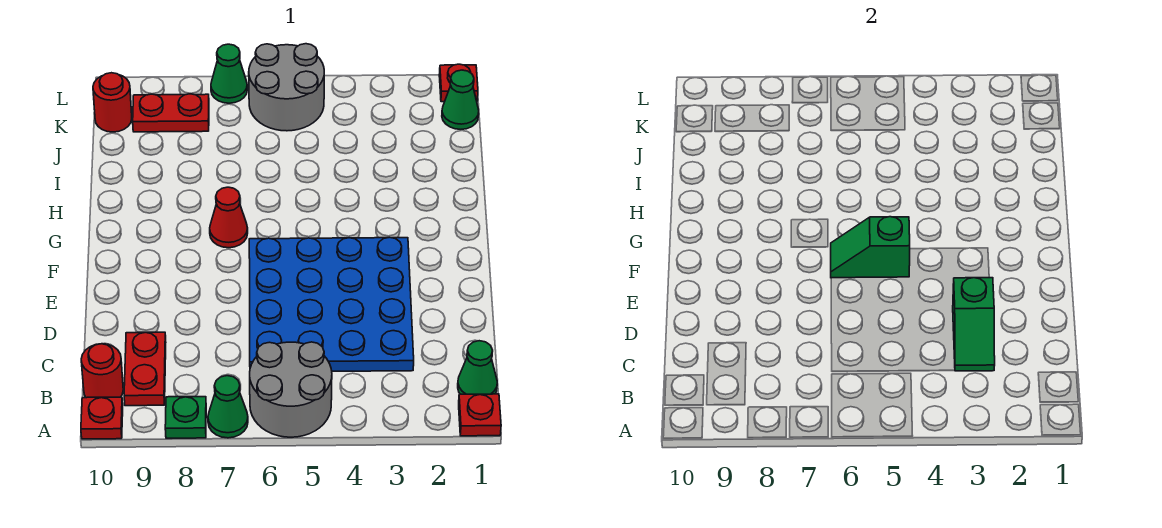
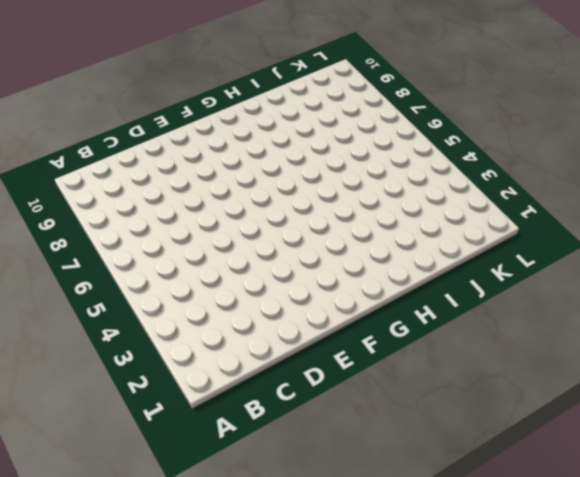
none -> red 1x1 plate [459,394,501,436]
none -> grey 2x2 round brick [250,342,332,437]
none -> green 1x1 cone [208,376,248,438]

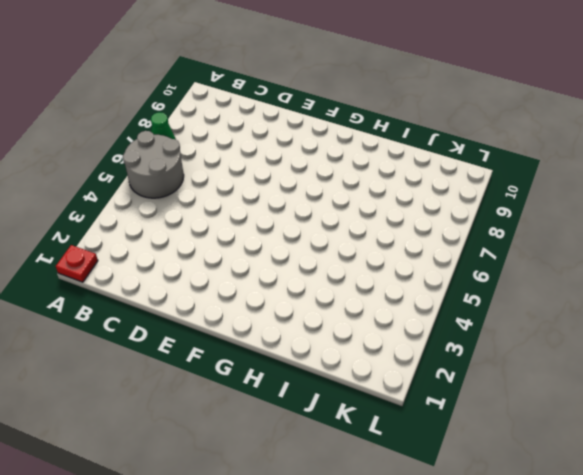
none -> green 1x1 plate [165,397,206,438]
none -> red 1x1 plate [81,397,123,439]
none -> green 1x1 cone [458,341,497,394]

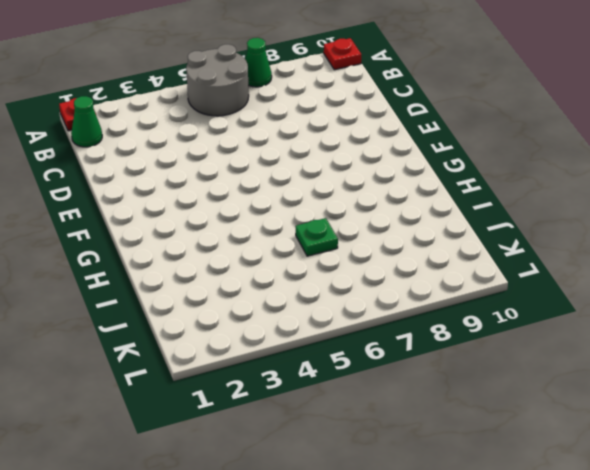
green 1x1 plate [296,218,338,256] -> green 1x1 plate moved to [165,397,206,438]
none -> red 1x2 plate [124,332,166,406]
none -> red 1x1 round brick [81,344,123,398]
none -> blue 4x4 plate [249,237,414,371]

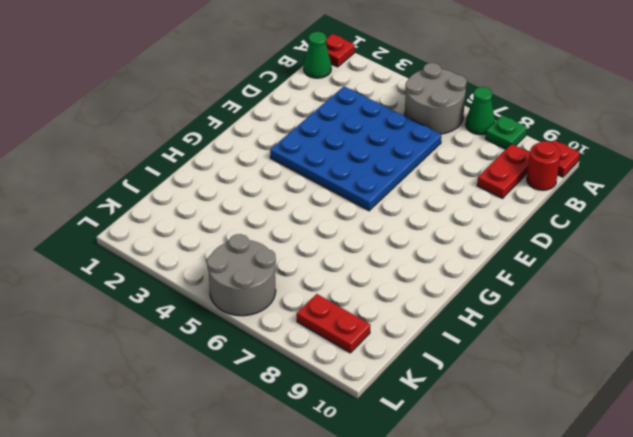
none -> red 1x1 cone [210,187,248,248]
none -> green 1x1 cone [442,70,479,129]
none -> red 1x1 round brick [93,73,132,132]

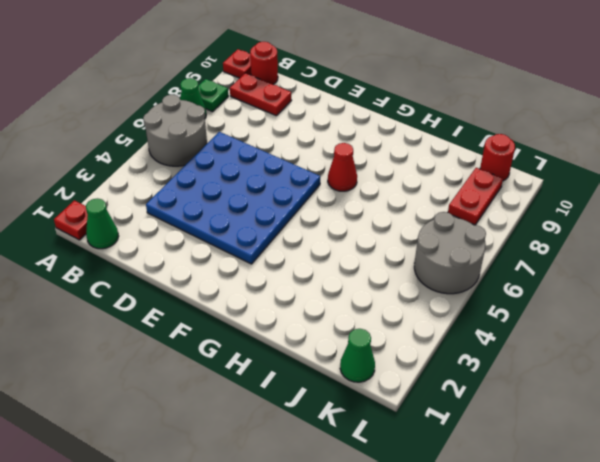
none -> red 1x1 plate [439,64,478,102]
none -> green 1x1 cone [211,44,247,103]
none -> green 1x2 slope [953,278,995,371]

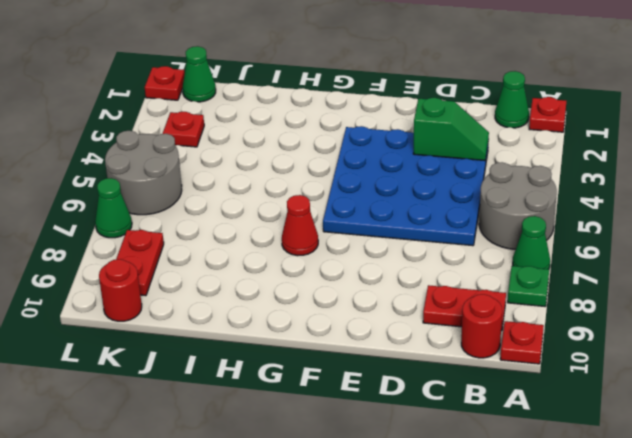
red 1x1 plate [163,112,204,147] -> none
none -> green 1x2 slope [831,217,910,278]

